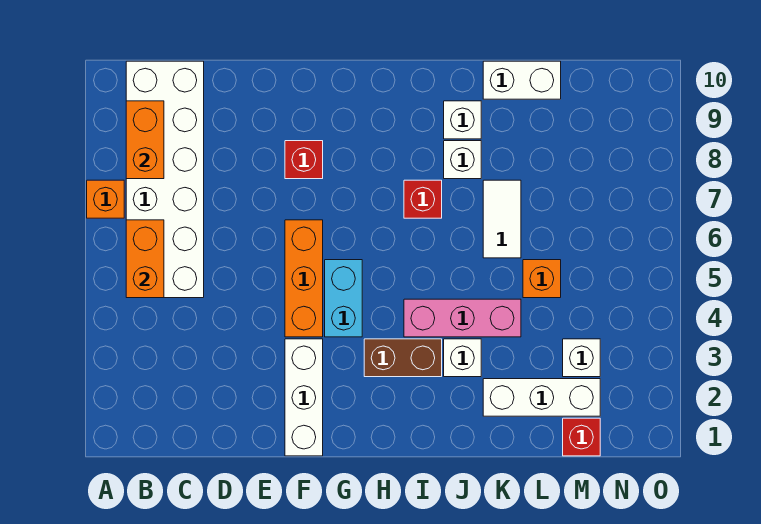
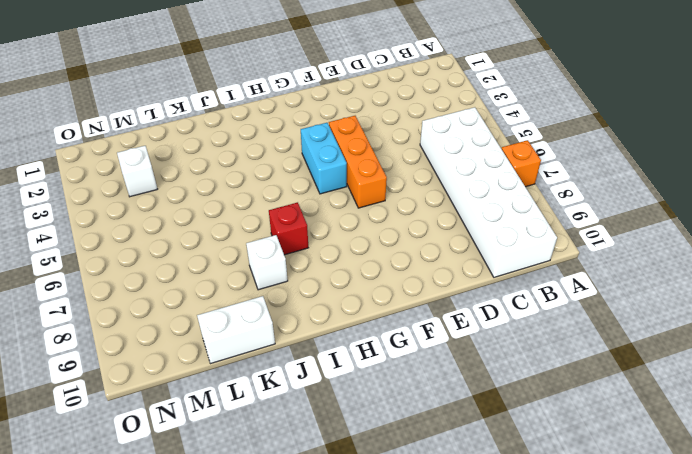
none -> white 1x3 brick [285,339,323,456]
none -> red 1x1 brick [285,141,323,179]
none -> brown 1x2 brick [364,339,442,377]

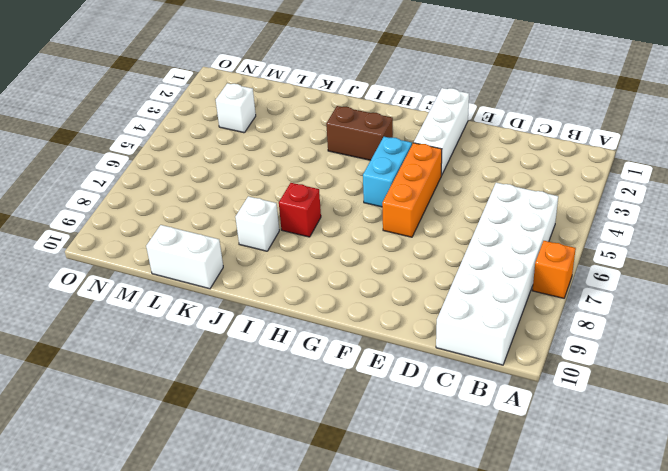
none -> red 1x1 brick [285,141,323,179]
none -> pink 1x3 brick [404,299,521,337]
none -> white 1x1 brick [444,339,481,377]

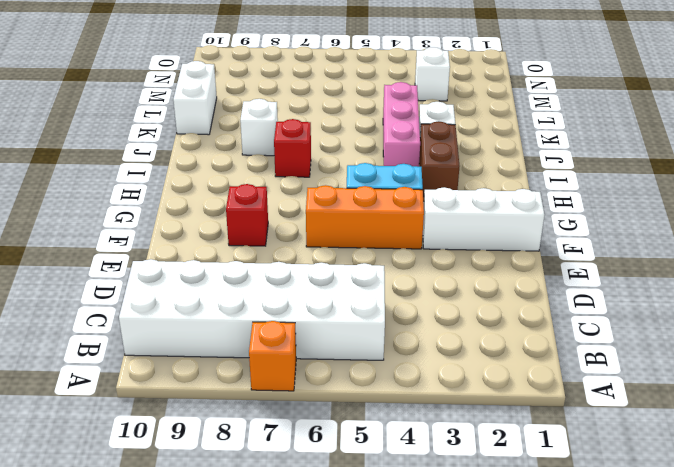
none -> white 1x1 brick [444,101,481,139]
none -> white 1x3 brick [483,379,600,416]
none -> white 1x2 tile [483,180,521,258]

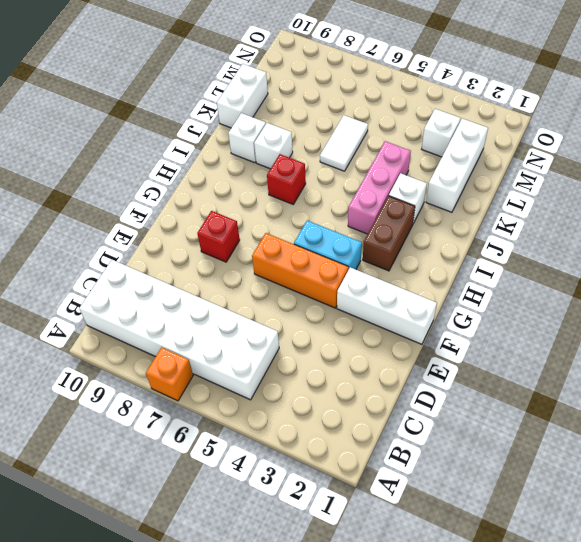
white 1x2 tile [320,115,368,171] -> white 1x2 tile turned to [483,180,521,258]
none -> orange 1x1 brick [523,260,561,298]
none -> red 1x1 brick [563,418,600,456]
none -> orange 1x2 brick [126,220,164,298]

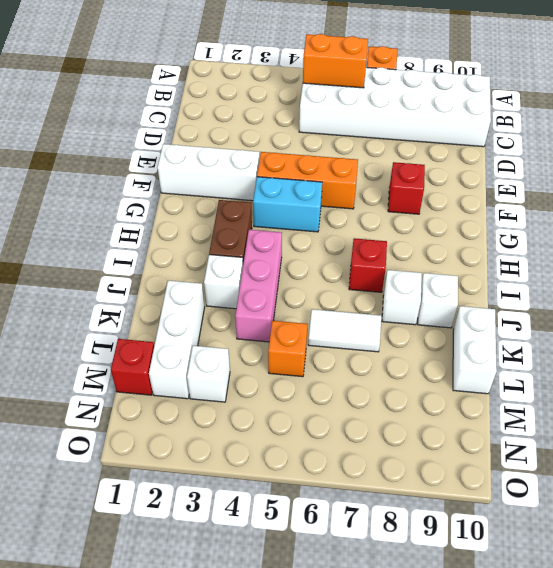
none -> orange 1x2 brick [126,101,164,179]

